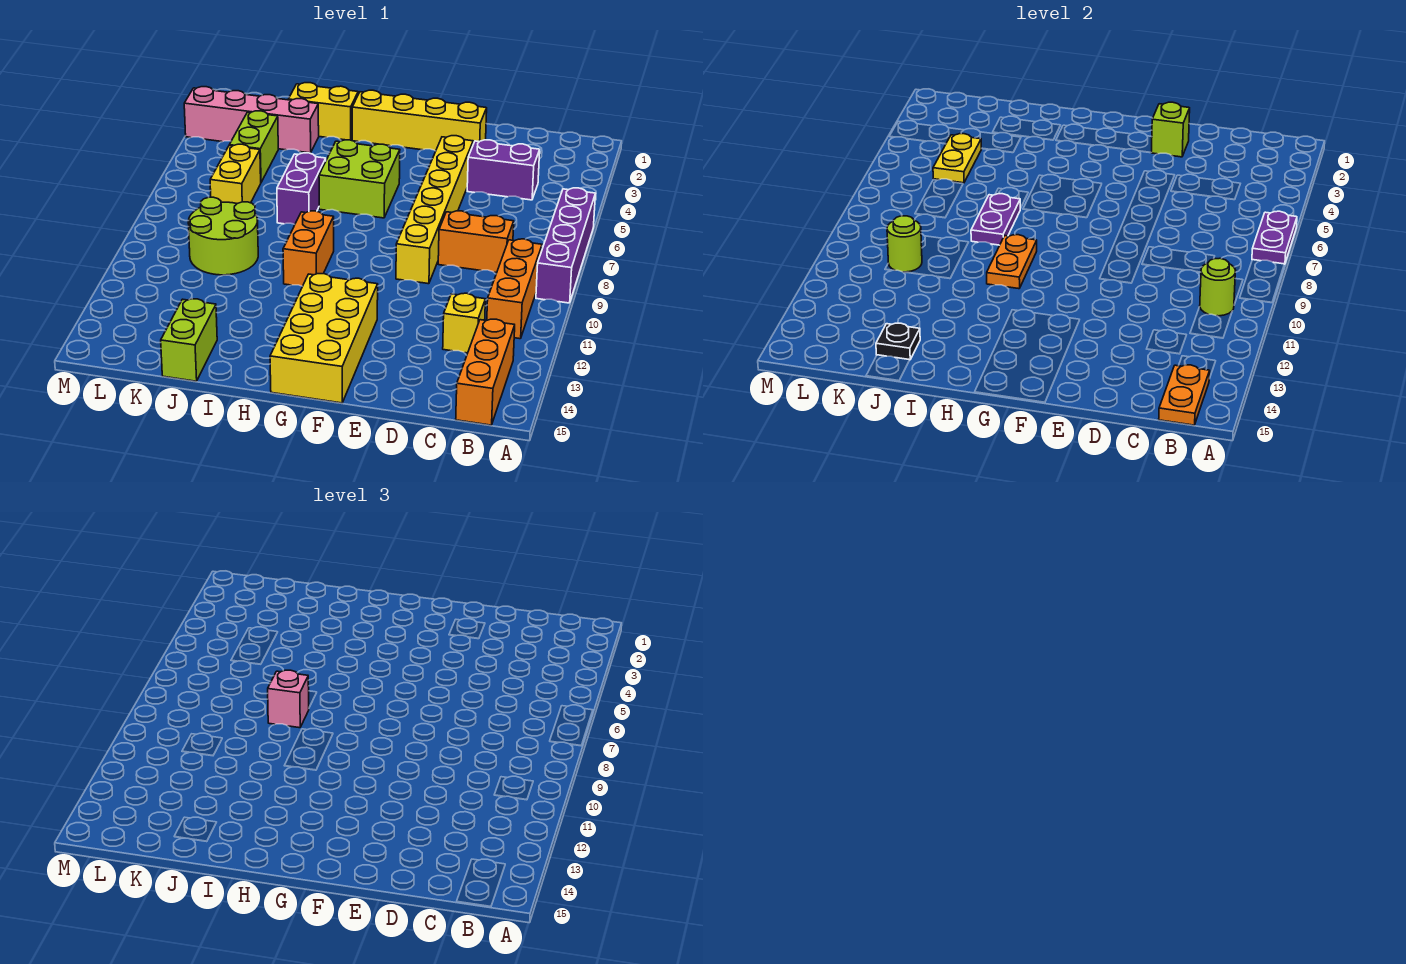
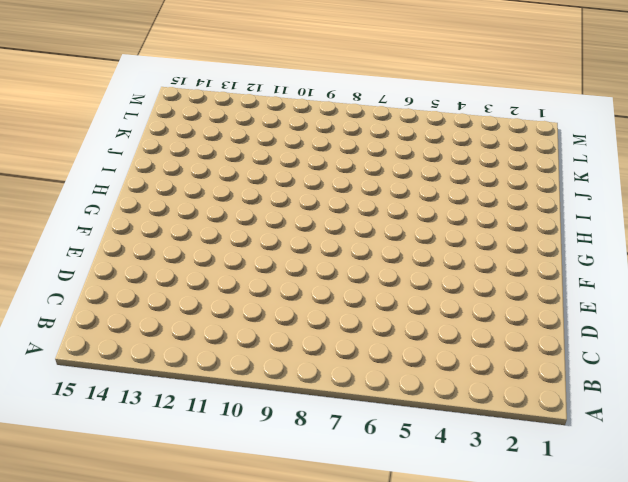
none -> purple 1x4 brick [536,188,595,303]
none -> orange 1x3 brick [487,239,542,339]
none -> orange 1x3 brick [456,319,515,425]

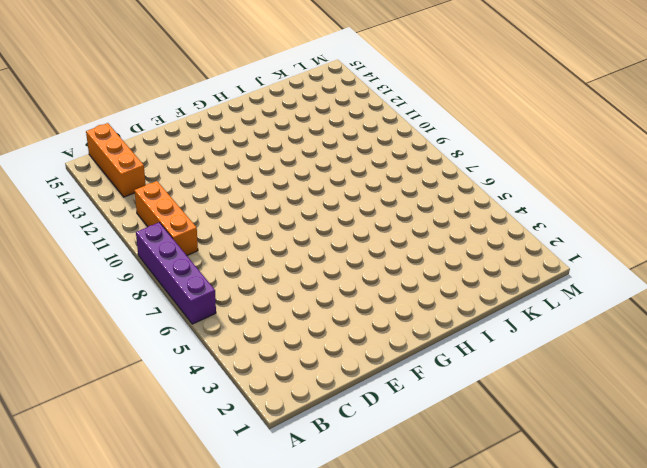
none -> purple 1x2 brick [467,140,540,200]
none -> orange 1x2 brick [438,211,514,273]
none -> yellow 1x1 brick [443,293,485,353]

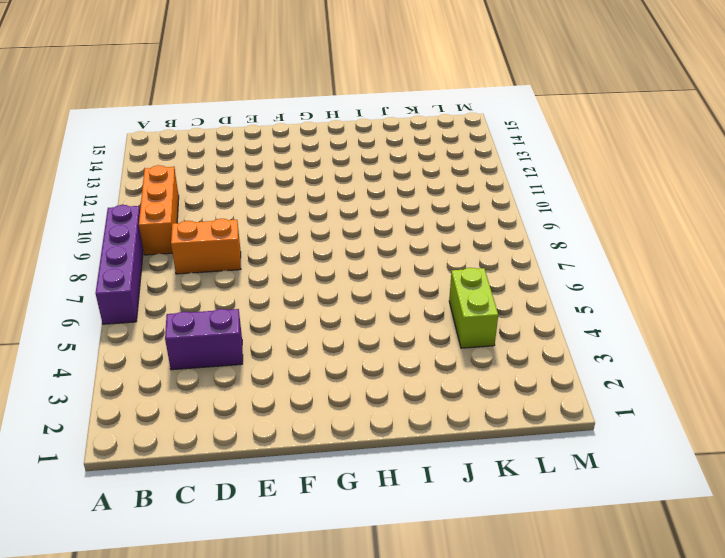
none -> orange 1x3 brick [456,319,515,425]
none -> yellow 1x1 brick [443,293,485,353]
none -> yellow 1x4 brick [352,90,487,151]

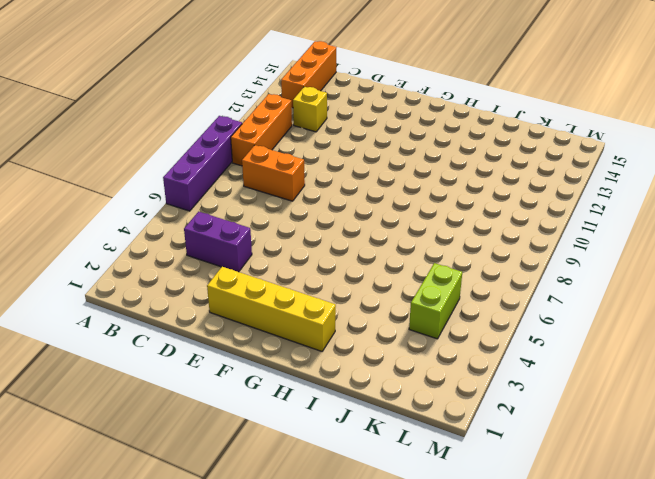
none -> yellow 1x6 brick [396,136,473,284]
none -> yellow 2x4 brick [270,274,378,403]
none -> lime 2x2 brick [319,140,400,218]

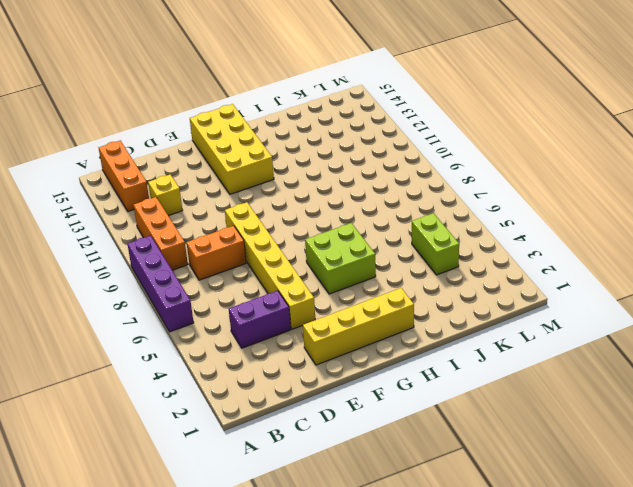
none -> orange 1x2 brick [283,211,334,286]
none -> yellow 1x2 brick [288,83,358,140]
none -> purple 1x2 brick [277,153,326,224]

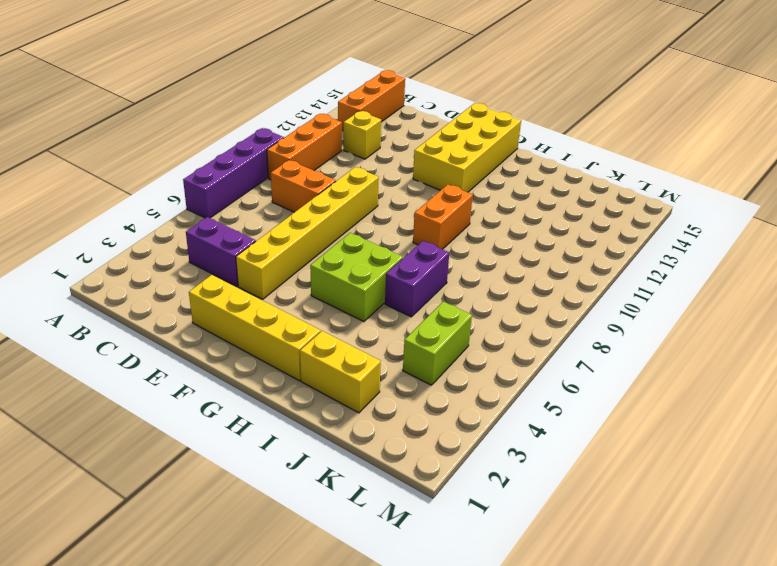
none -> pink 1x4 brick [184,87,319,153]
none -> lime 2x2 round brick [188,197,258,275]
none -> lime 1x2 brick [161,299,217,381]

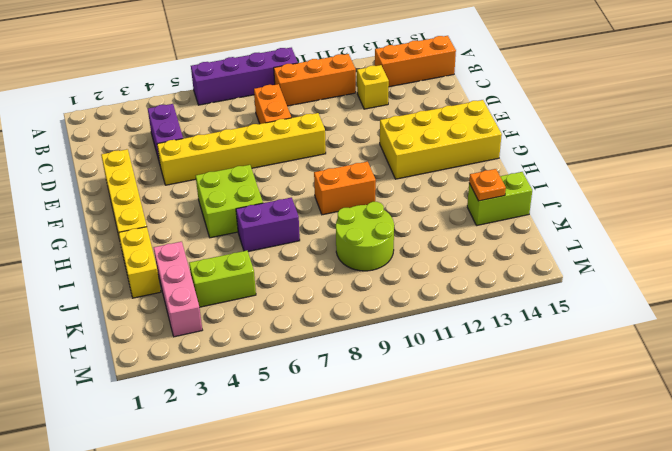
pink 1x3 brick [154,242,202,337] -> pink 1x4 brick [184,87,319,153]
orange 1x1 plate [469,169,506,201] -> black 1x1 plate [876,323,920,360]
none -> yellow 1x2 brick [210,144,261,203]
none -> purple 1x2 plate [1252,211,1297,264]
none -> lime 1x1 round brick [1200,258,1236,316]

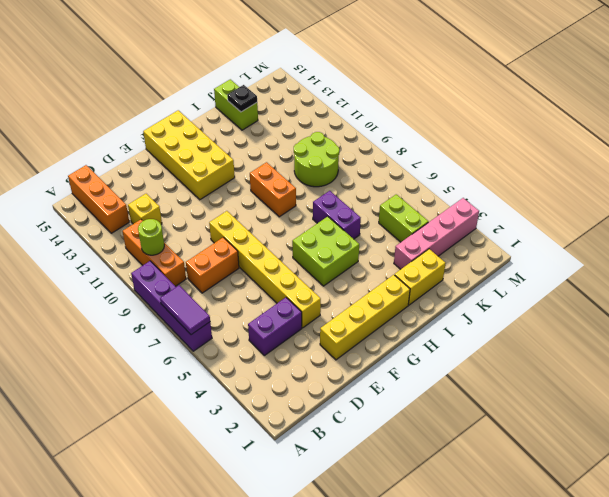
purple 1x2 tile [160,285,210,335] -> purple 1x2 plate [1252,211,1297,264]
none -> yellow 1x2 brick [210,144,261,203]
none -> orange 1x2 plate [1159,365,1210,425]
none -> lime 1x1 brick [1151,102,1190,157]

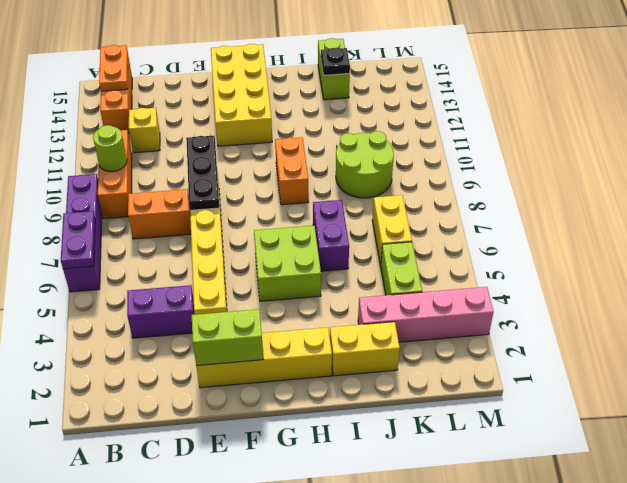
lime 1x2 brick [192,309,263,366] -> lime 1x1 brick [1151,102,1190,157]
black 1x3 plate [186,136,219,210] -> none
none -> orange 1x2 plate [987,235,1037,289]
none -> purple 1x2 plate [971,194,1020,245]
none -> yellow 1x2 plate [933,134,982,183]

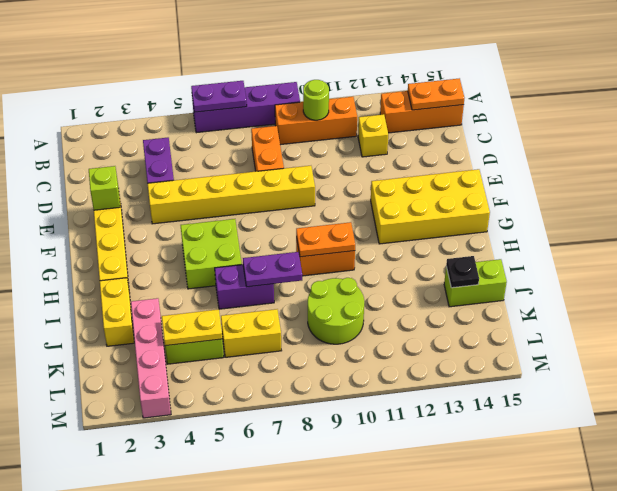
none -> lime 1x1 round brick [887,216,922,272]
none -> pink 1x1 brick [268,670,309,728]

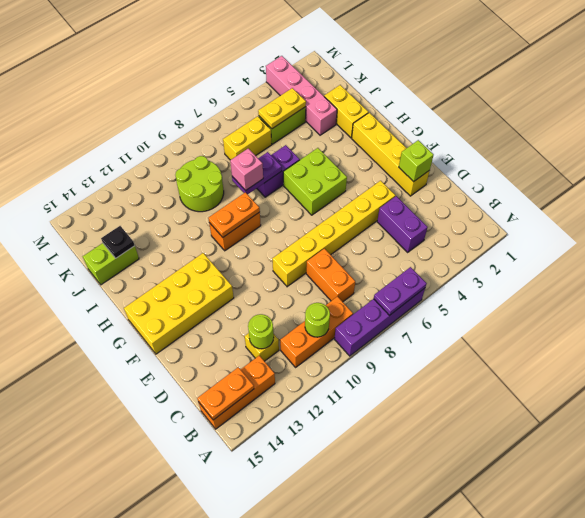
lime 1x1 round brick [248,314,274,349] -> lime 1x1 round brick moved to [887,216,922,272]

